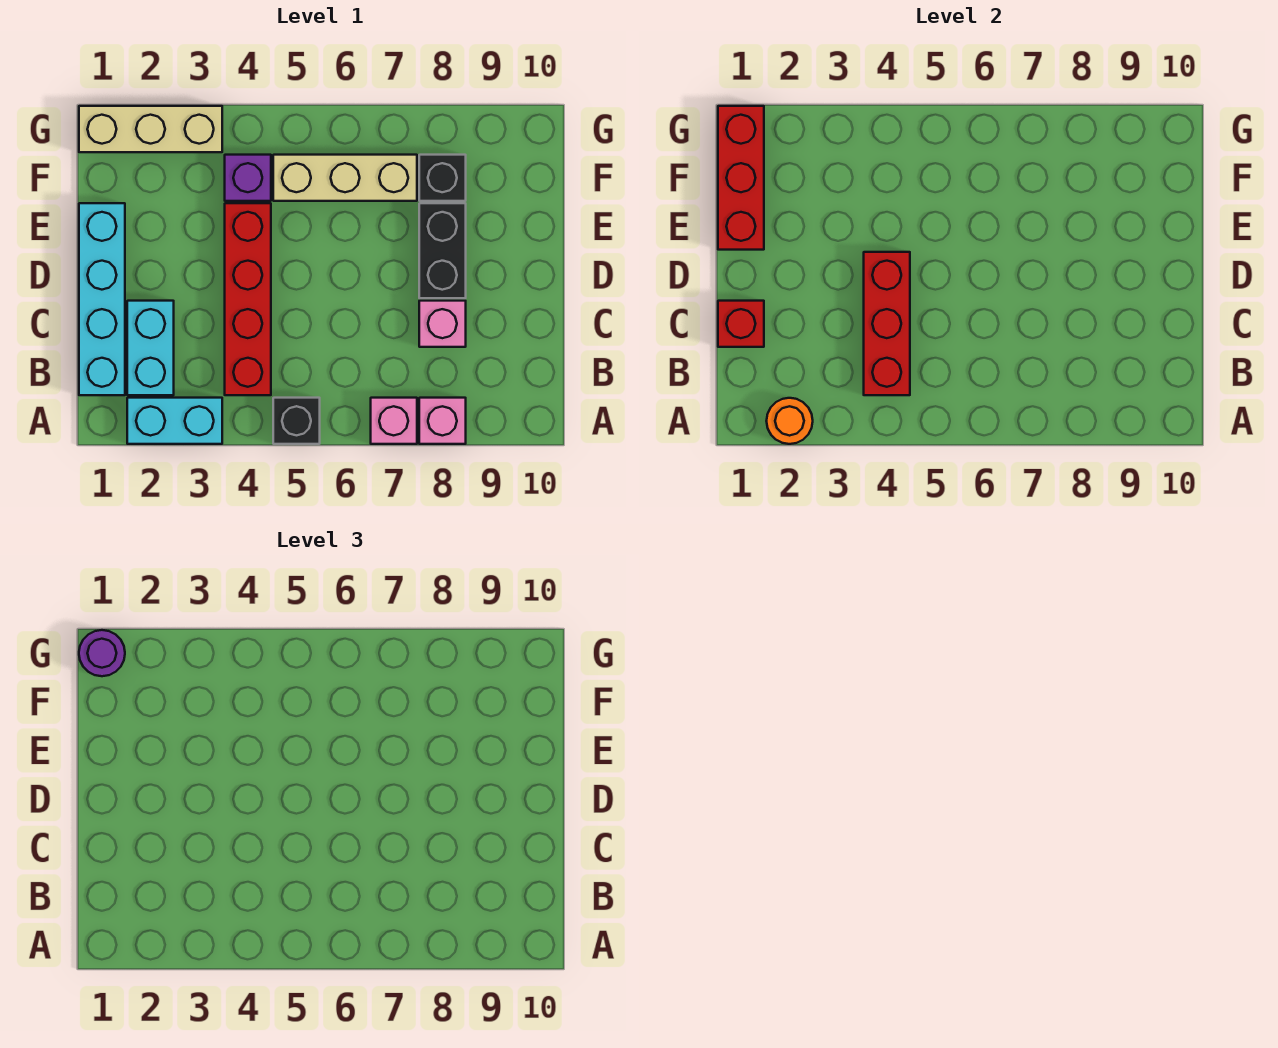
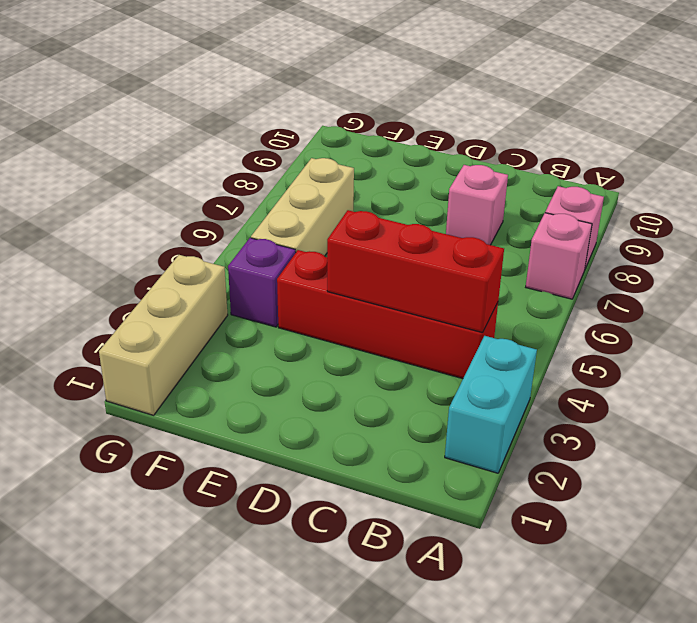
none -> black 1x1 brick [273,398,320,444]
none -> cyan 1x4 brick [79,203,125,395]
none -> cyan 1x2 brick [127,301,174,395]

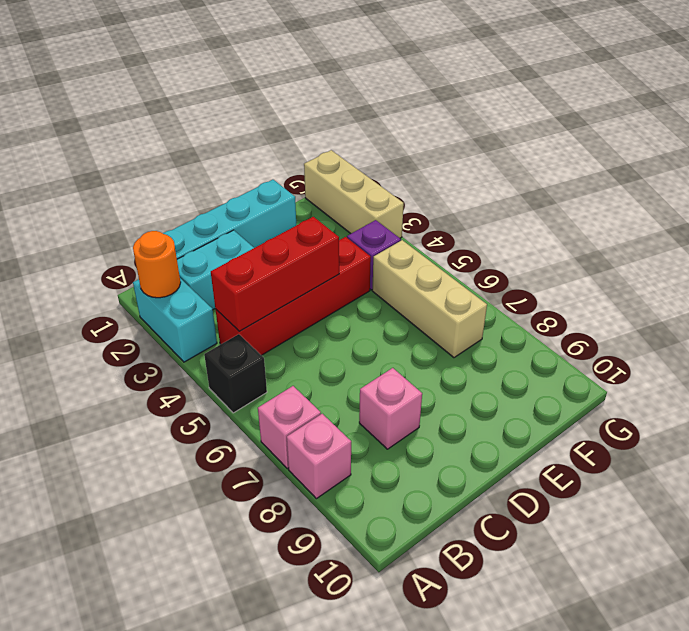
none -> black 1x2 brick [419,203,466,298]
none -> black 1x1 brick [419,155,466,201]
none -> red 1x1 brick [718,301,764,347]

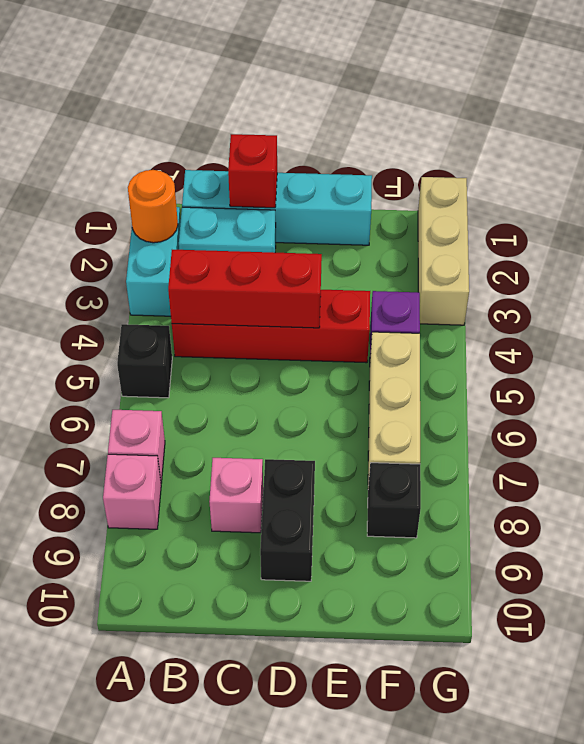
black 1x2 brick [260,459,315,581] -> black 1x2 brick turned to [419,203,466,298]
none -> red 1x3 brick [718,106,764,250]
none -> purple 1x1 round brick [79,630,125,676]

